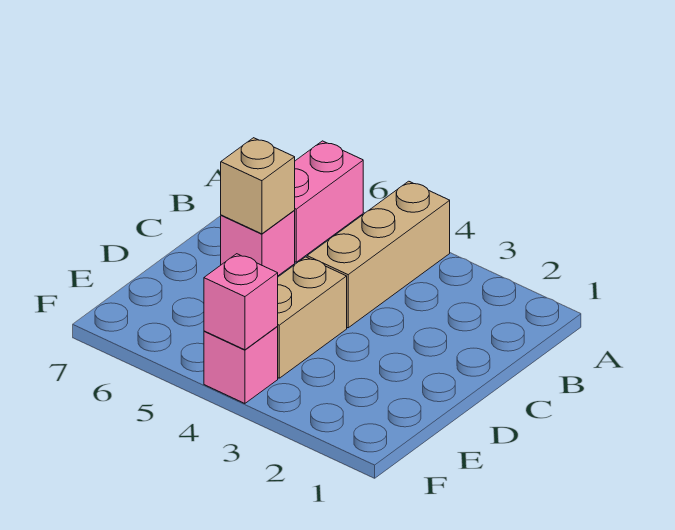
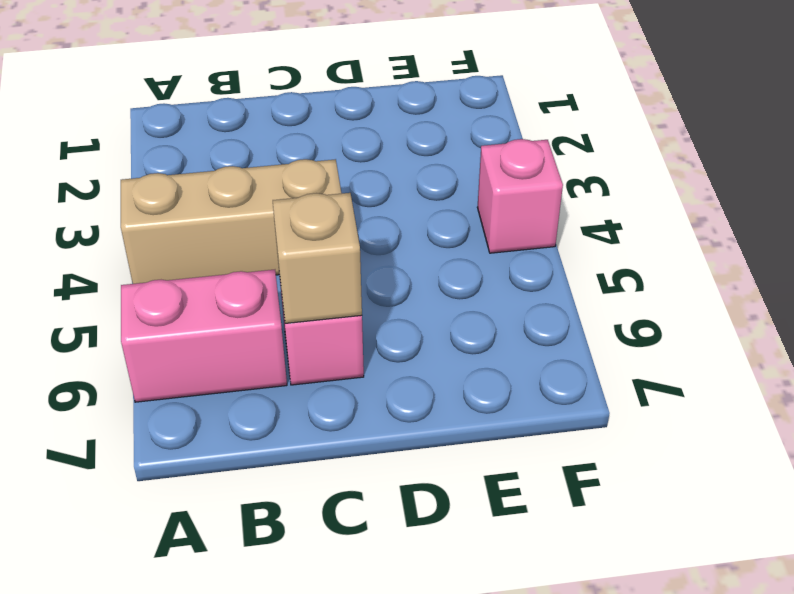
none -> tan 1x2 brick [277,257,347,378]
none -> pink 1x1 brick [204,254,278,350]

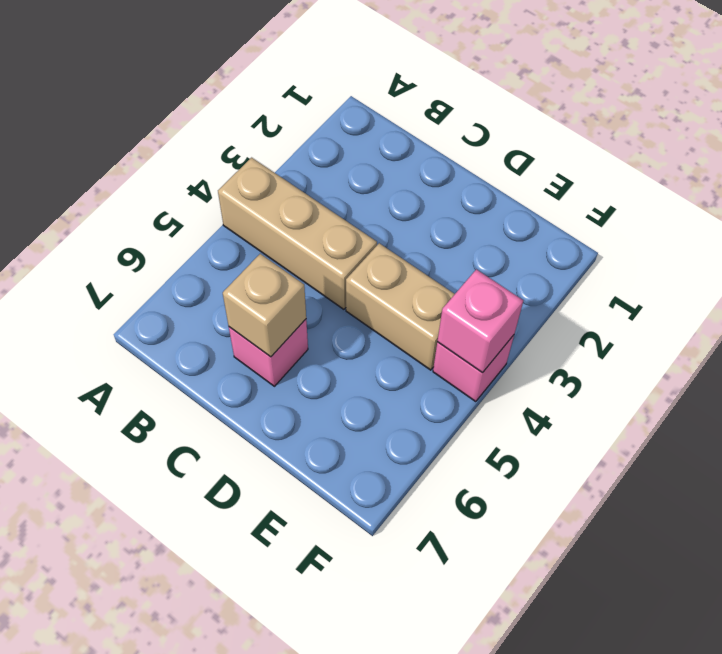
none -> pink 1x2 brick [294,141,363,262]

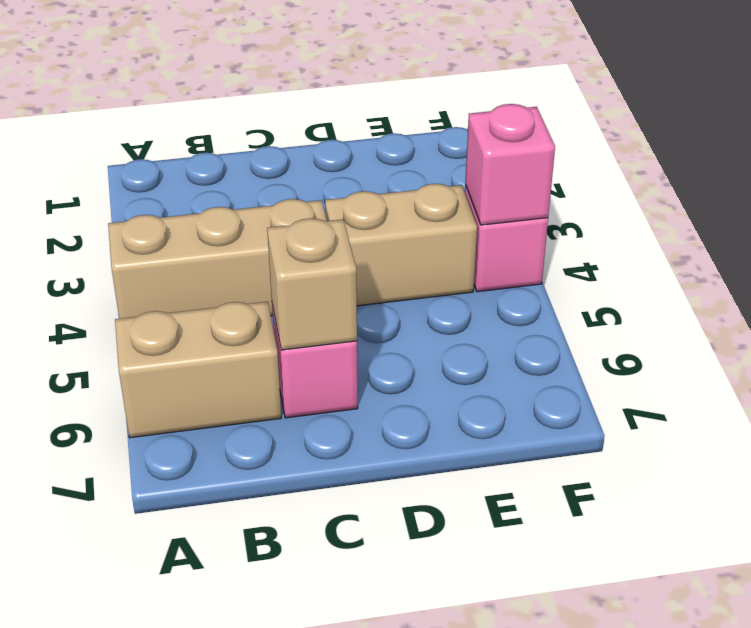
tan 1x2 brick [115,301,281,438] -> pink 1x2 brick [294,141,363,262]

